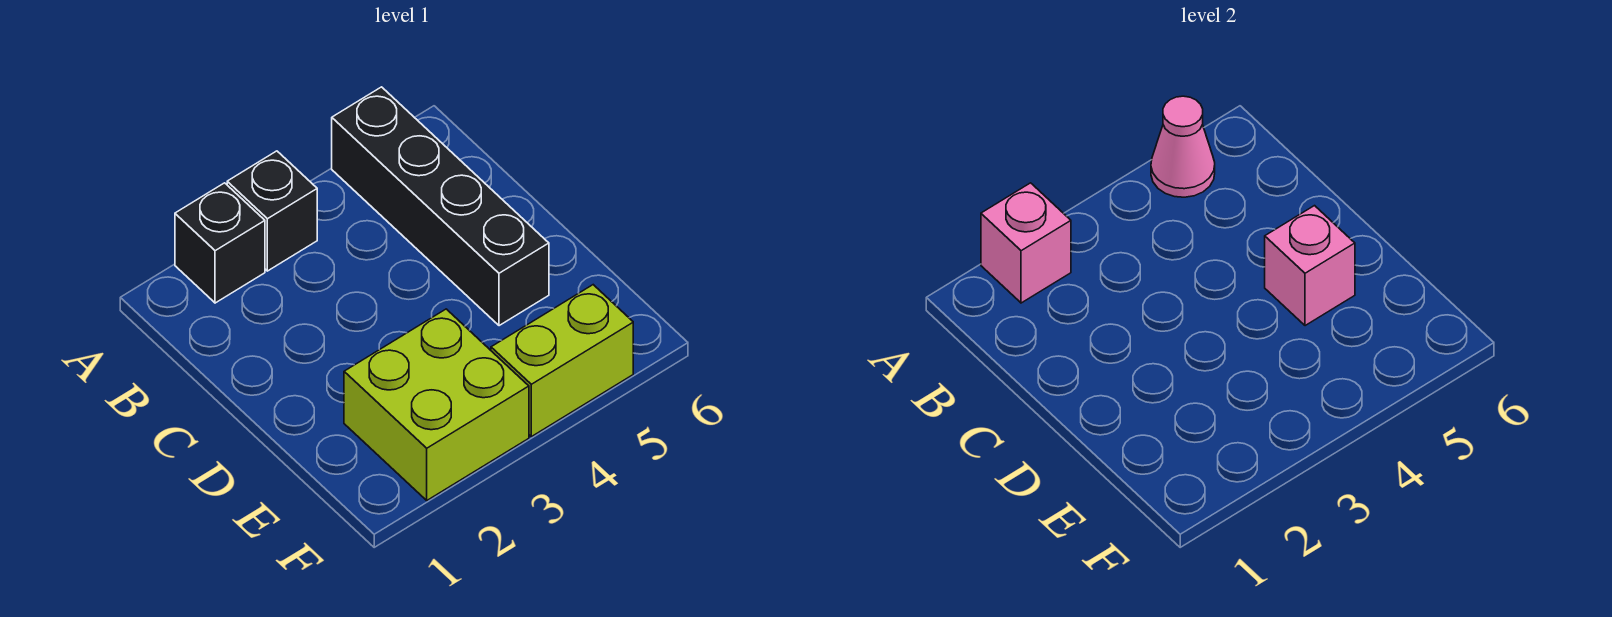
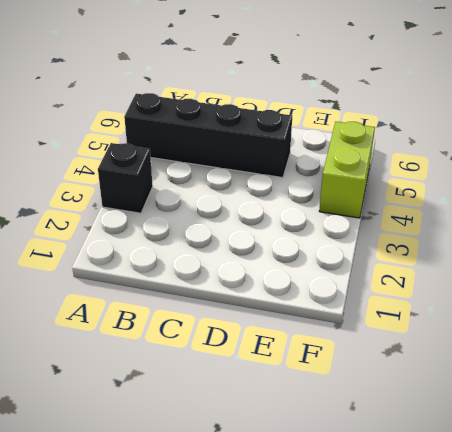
none -> black 1x1 brick [175,183,265,303]
none -> lime 2x2 brick [344,309,529,500]

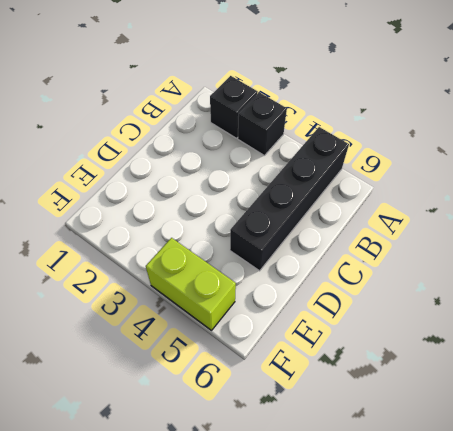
none -> lime 2x2 brick [344,309,529,500]
none -> pink 1x1 brick [981,183,1071,303]

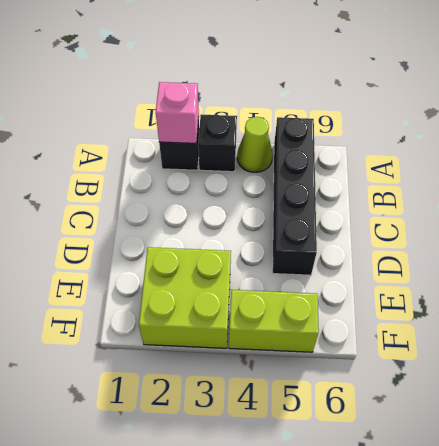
lime 1x1 cone [237,117,273,172] -> none
none -> pink 1x1 cone [1151,96,1215,197]
none -> pink 1x1 brick [1265,206,1355,326]

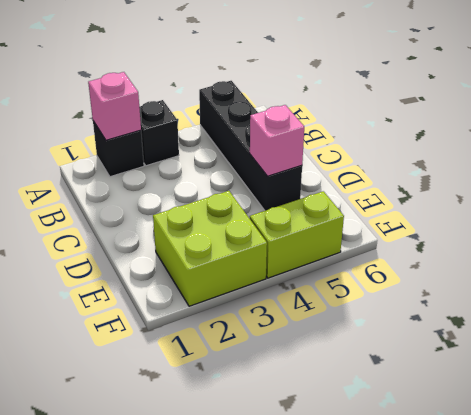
none -> pink 1x1 cone [1151,96,1215,197]

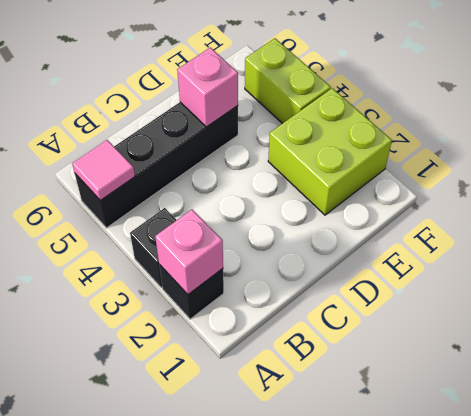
pink 1x1 tile [72,140,135,201] -> pink 1x1 cone [1151,96,1215,197]

